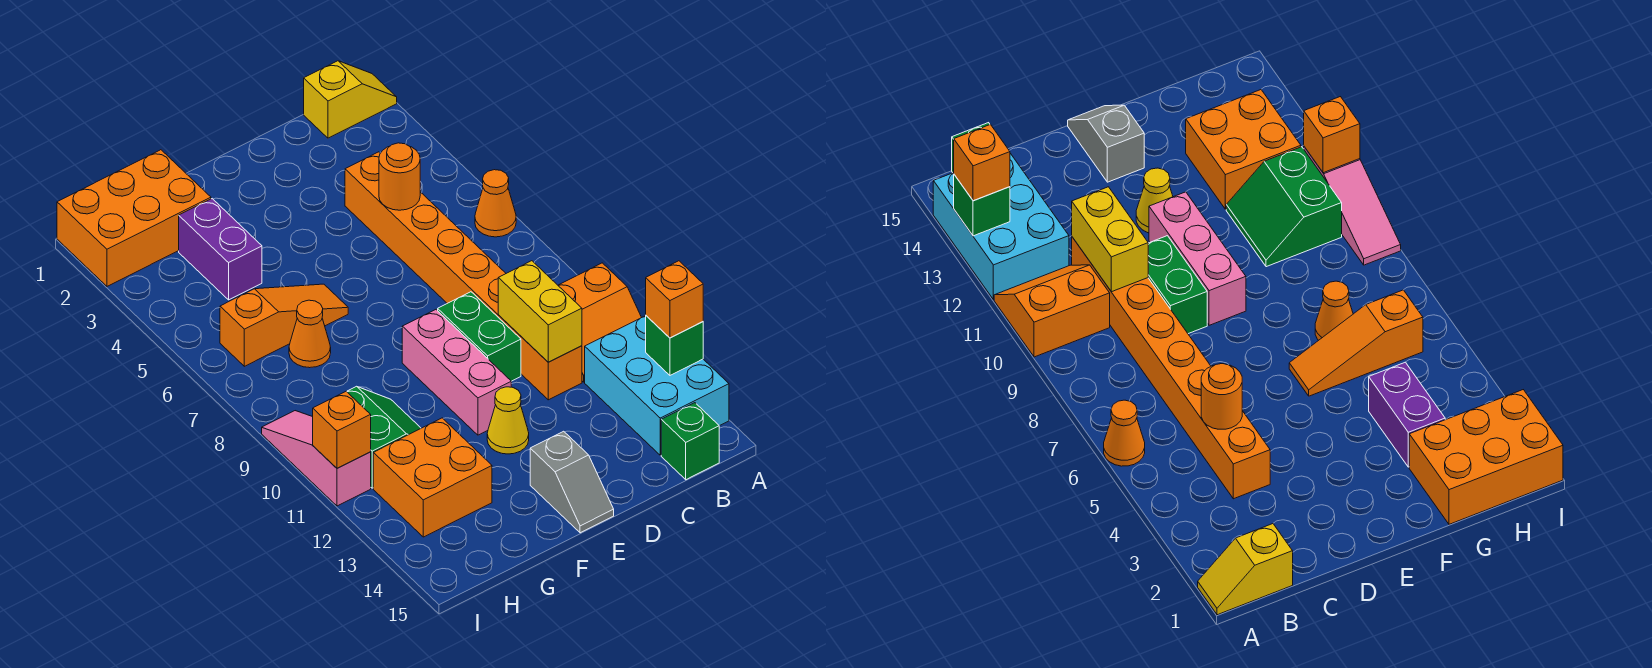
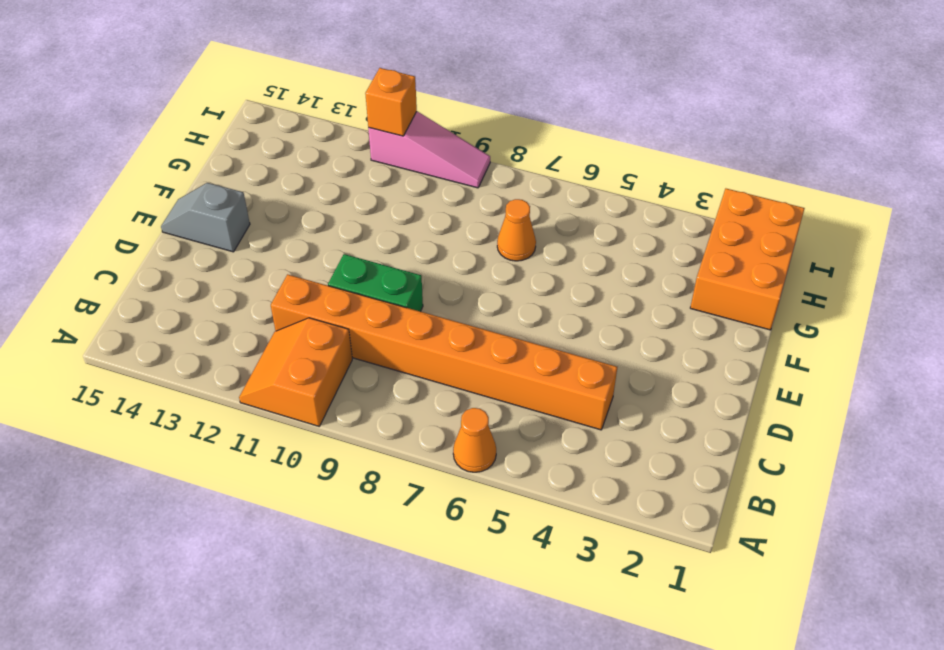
none -> yellow 1x2 slope [304,61,397,138]
none -> cyan 2x3 brick [585,316,729,455]
none -> green 1x1 brick [661,403,719,480]

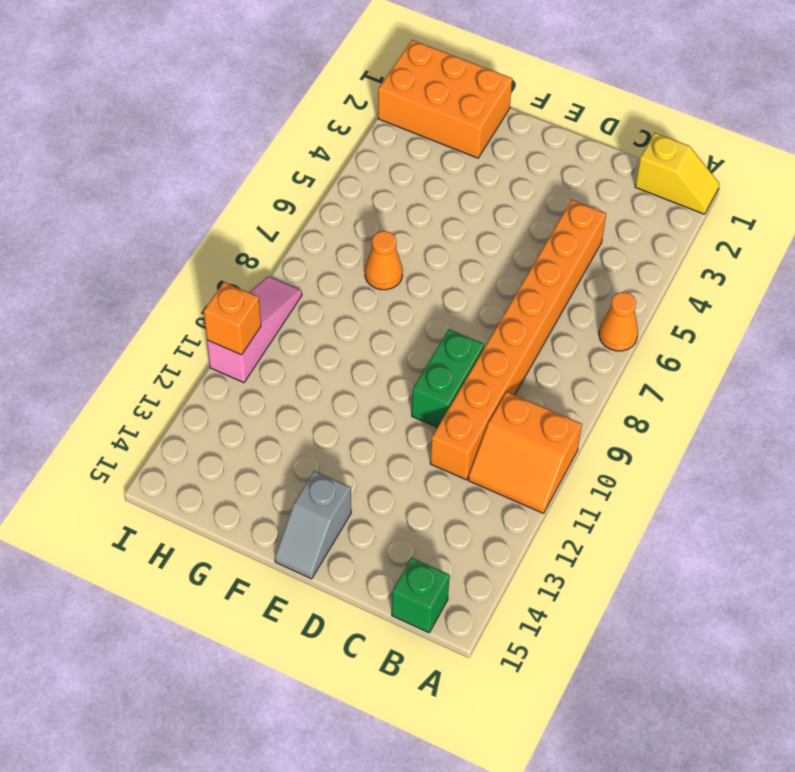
none -> cyan 2x3 brick [585,316,729,455]
none -> pink 1x3 brick [402,310,511,435]
none -> yellow 1x1 cone [487,387,529,454]

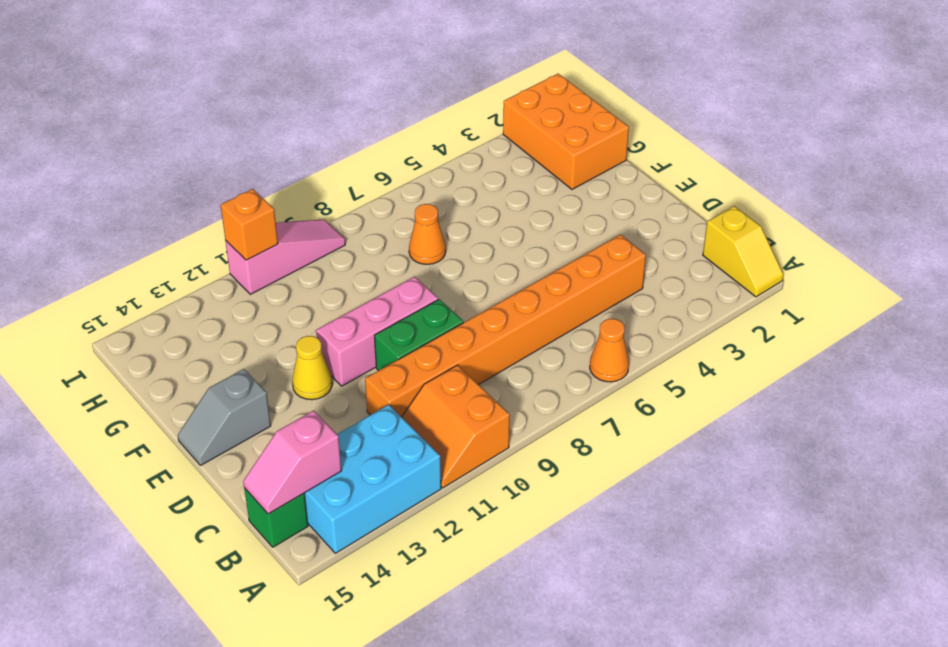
pink 1x2 slope [243,411,341,514] -> none
none -> orange 1x3 slope [220,284,348,366]
none -> purple 1x2 brick [179,199,262,300]
none -> green 2x2 slope [347,386,421,488]

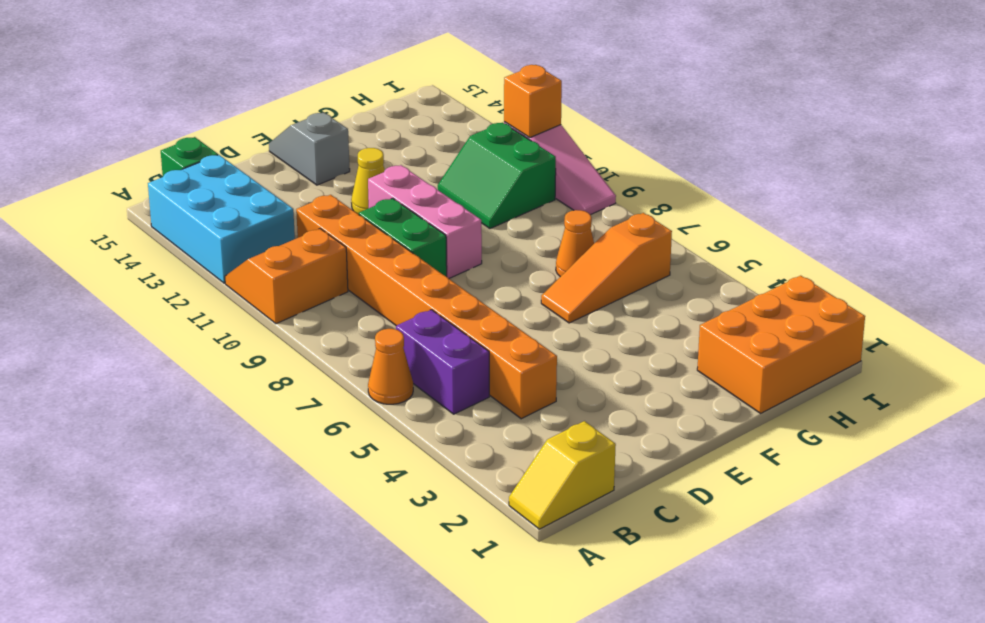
purple 1x2 brick [396,310,489,414] -> purple 1x2 brick moved to [179,199,262,300]
none -> orange 2x2 brick [373,418,492,537]
none -> green 1x1 brick [646,316,703,375]
none -> orange 1x1 round brick [379,143,420,210]

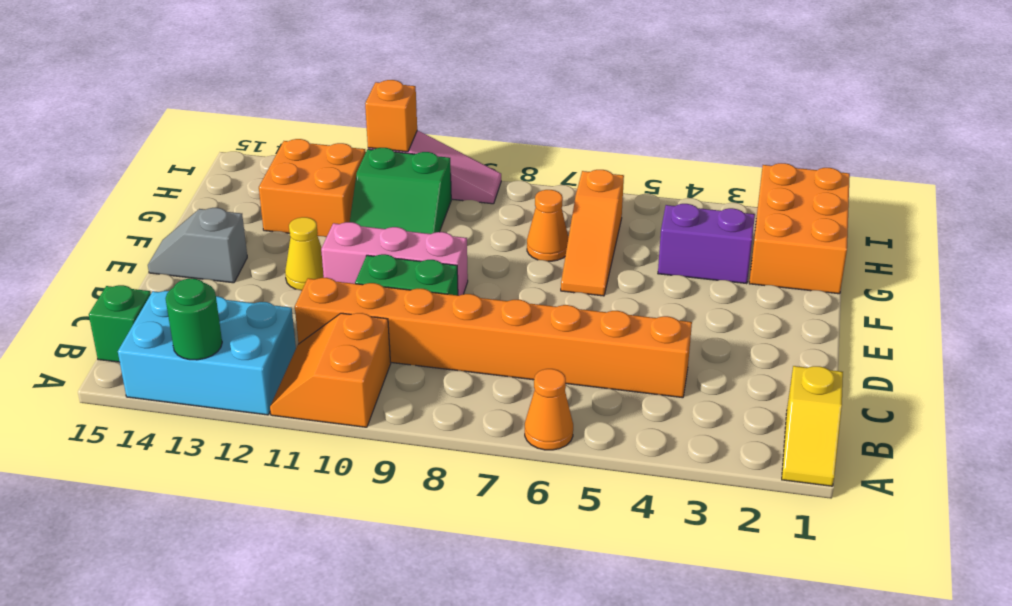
green 1x1 round brick [166,278,222,360] -> green 1x1 brick [646,316,703,375]
none -> orange 1x1 round brick [379,143,420,210]
none -> yellow 1x2 brick [498,261,582,362]
none -> orange 1x1 brick [646,261,703,338]

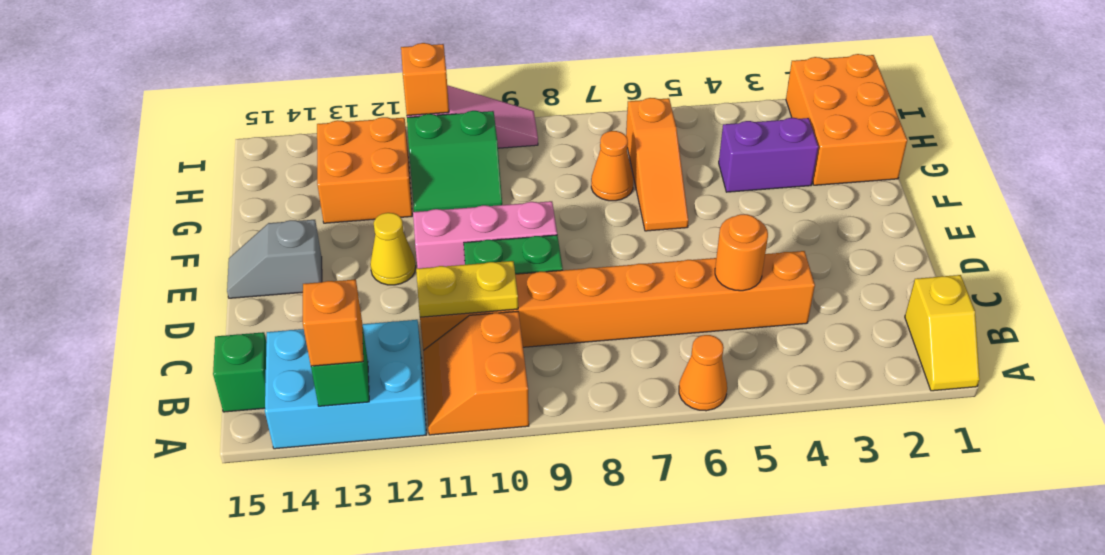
yellow 1x2 plate [416,261,518,317] -> yellow 1x2 brick [498,261,582,362]

